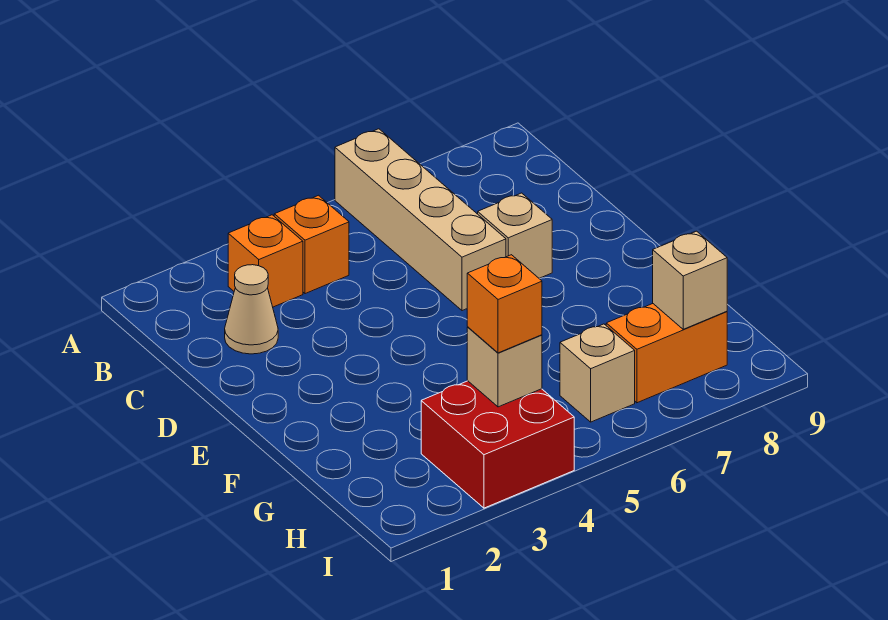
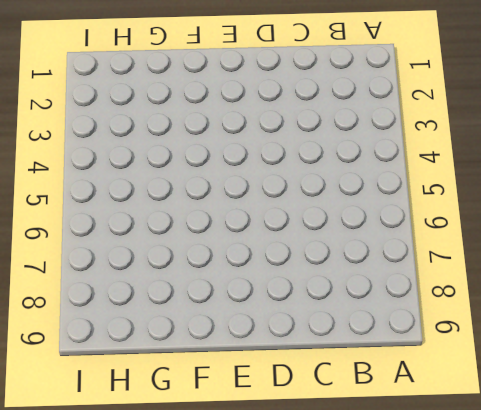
none -> tan 1x4 brick [335,129,506,311]
none -> orange 1x1 brick [228,215,303,307]

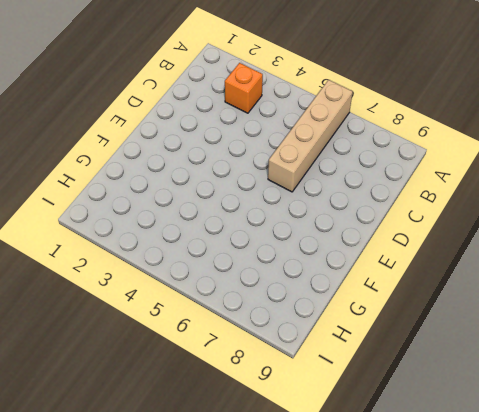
none -> orange 1x1 brick [274,195,349,294]
none -> tan 1x1 cone [225,265,278,354]

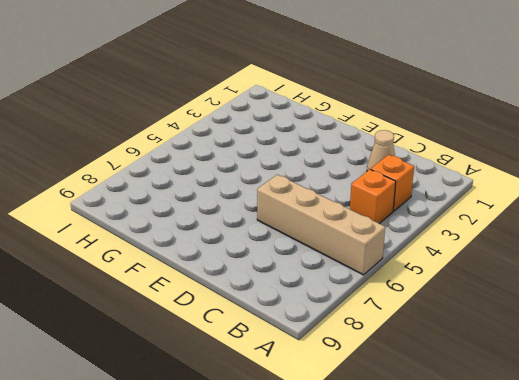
none -> tan 1x1 brick [478,193,552,278]
none -> red 2x2 brick [421,381,574,508]

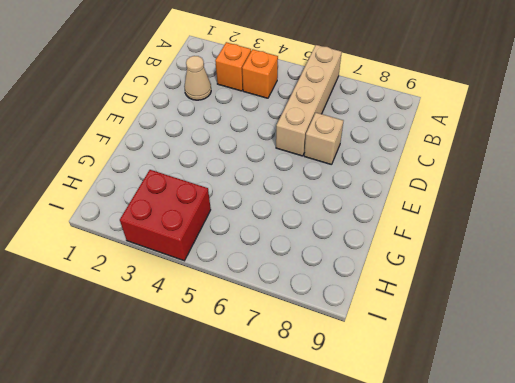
none -> tan 1x1 brick [560,324,635,422]
none -> orange 1x2 brick [606,304,727,403]

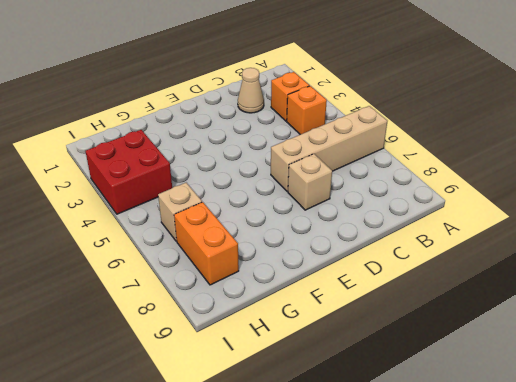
none -> tan 1x1 brick [467,327,542,407]
none -> tan 1x1 brick [653,231,727,329]

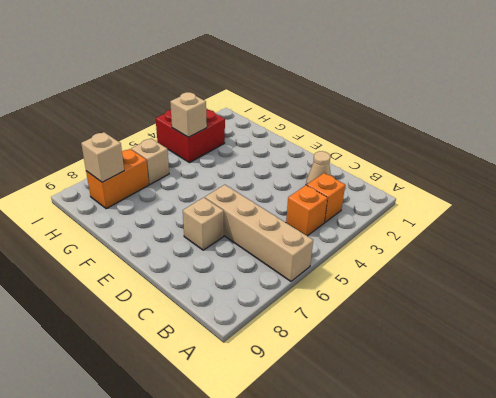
none -> orange 1x1 brick [467,255,542,353]

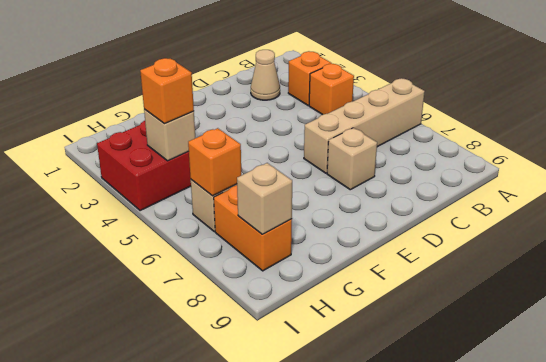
orange 1x1 brick [188,128,241,196] -> none

